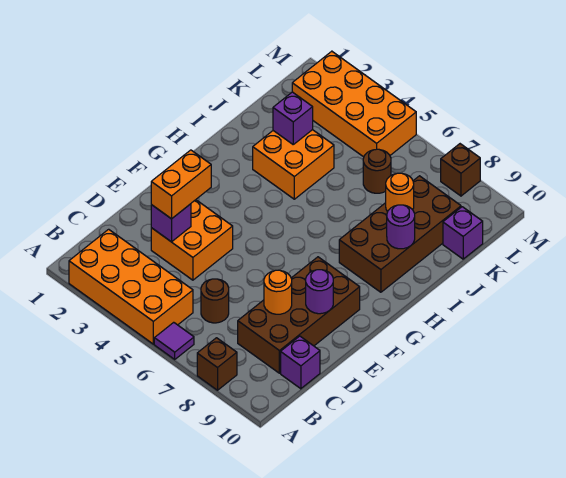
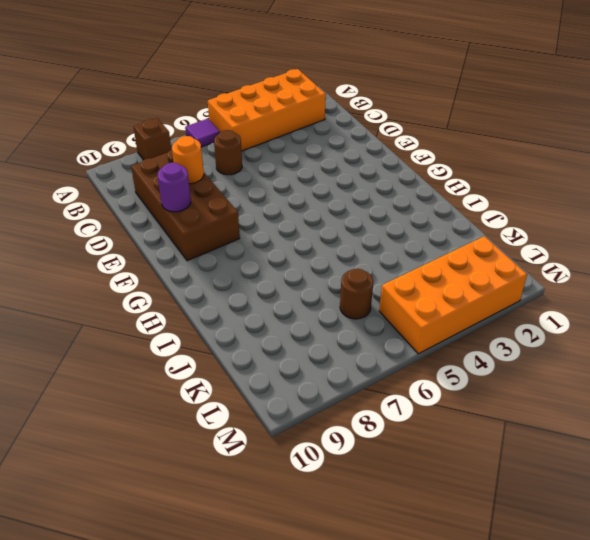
none -> purple 1x1 brick [281,336,320,389]
none -> orange 2x2 brick [151,200,233,280]
none -> brown 2x4 brick [339,176,461,292]

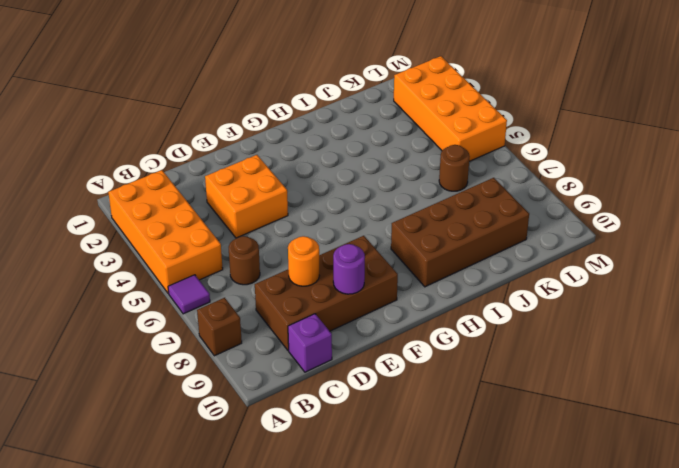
none -> orange 2x2 brick [253,130,334,199]
none -> purple 1x1 brick [443,207,483,259]
none -> brown 1x1 brick [441,144,480,196]

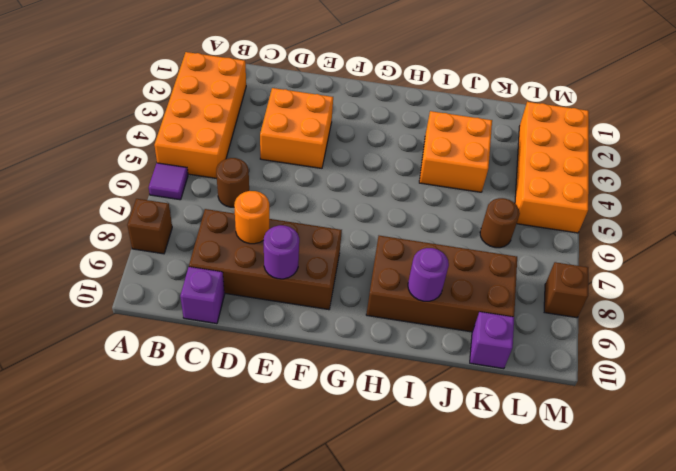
none -> purple 1x1 brick [151,204,191,242]
none -> purple 1x1 brick [273,92,313,144]
none -> orange 1x1 round brick [386,173,414,212]

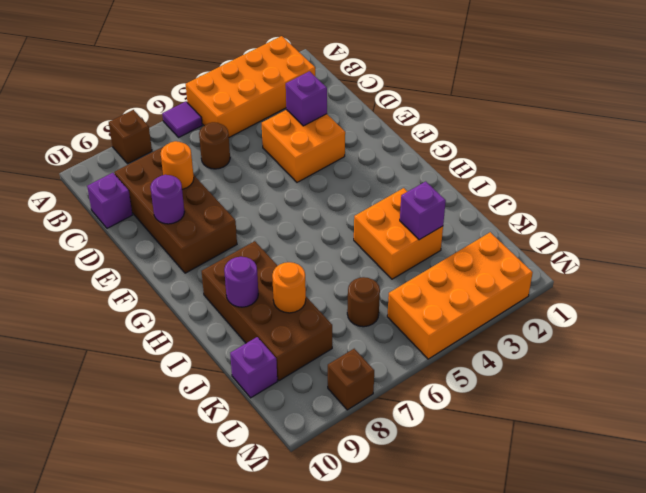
none -> orange 1x2 brick [151,150,211,219]

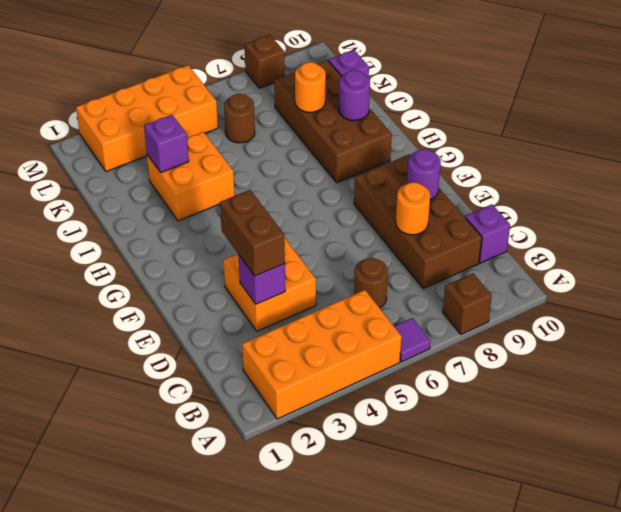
brown 1x2 brick [220,190,285,276] -> orange 1x2 brick [151,150,211,219]

